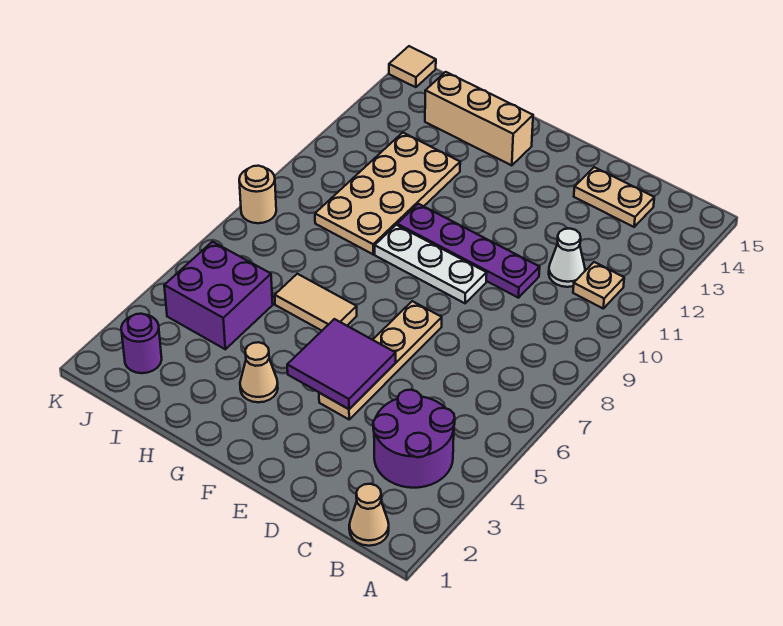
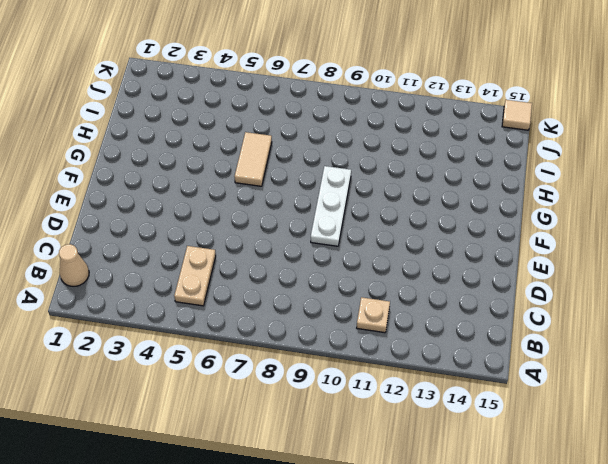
tan 1x2 plate [174,246,216,306] -> tan 1x2 plate moved to [574,167,654,227]
none -> purple 2x2 round brick [373,390,455,488]
none -> white 1x1 cone [549,229,585,287]
none -> purple 1x4 plate [397,204,540,298]

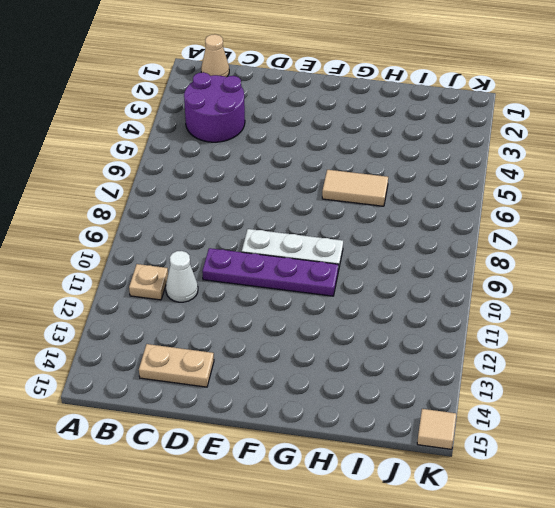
none -> tan 1x4 plate [319,301,442,419]
none -> tan 1x1 cone [240,342,278,402]
none -> tan 1x3 brick [425,72,533,166]

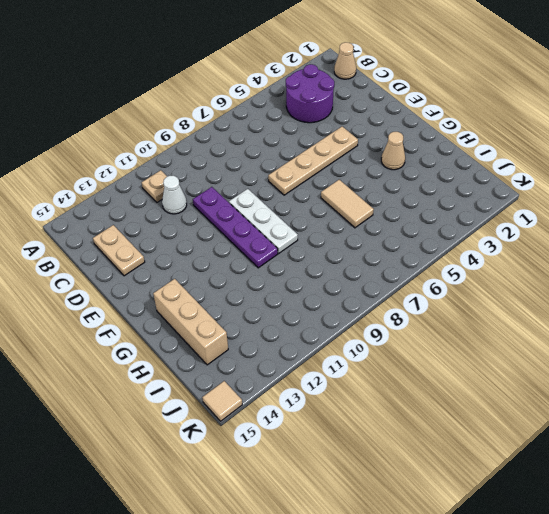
none -> tan 2x4 plate [315,133,460,254]
none -> purple 2x2 brick [164,242,273,349]
none -> purple 1x1 round brick [121,314,162,373]

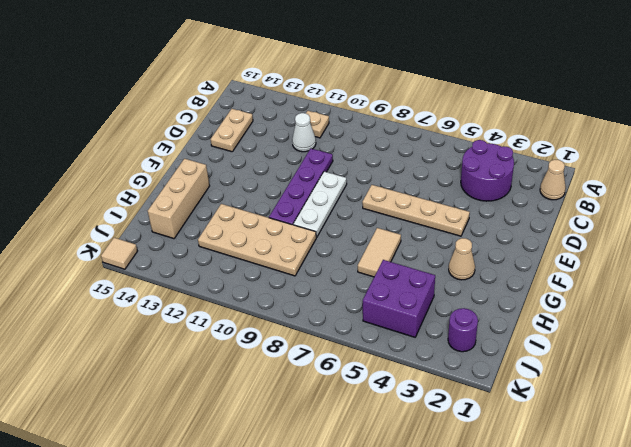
none -> tan 1x1 round brick [239,166,276,223]
none -> purple 2x2 tile [287,319,396,409]

